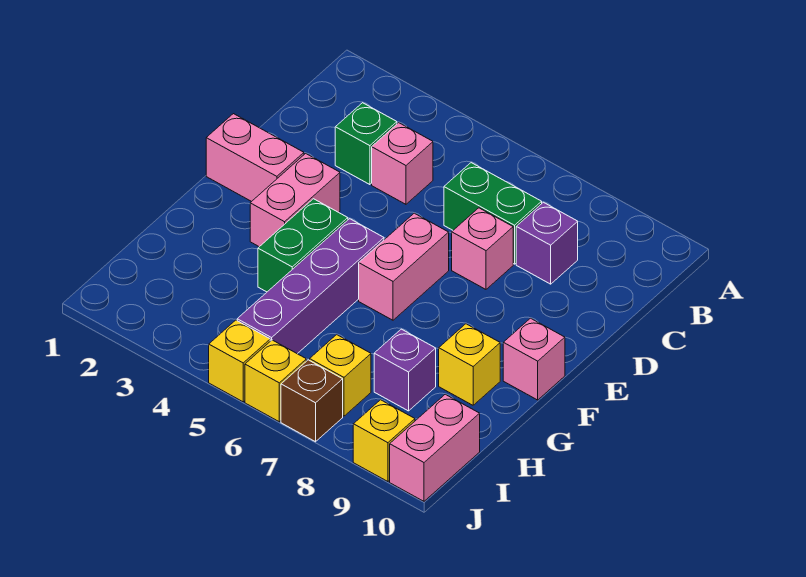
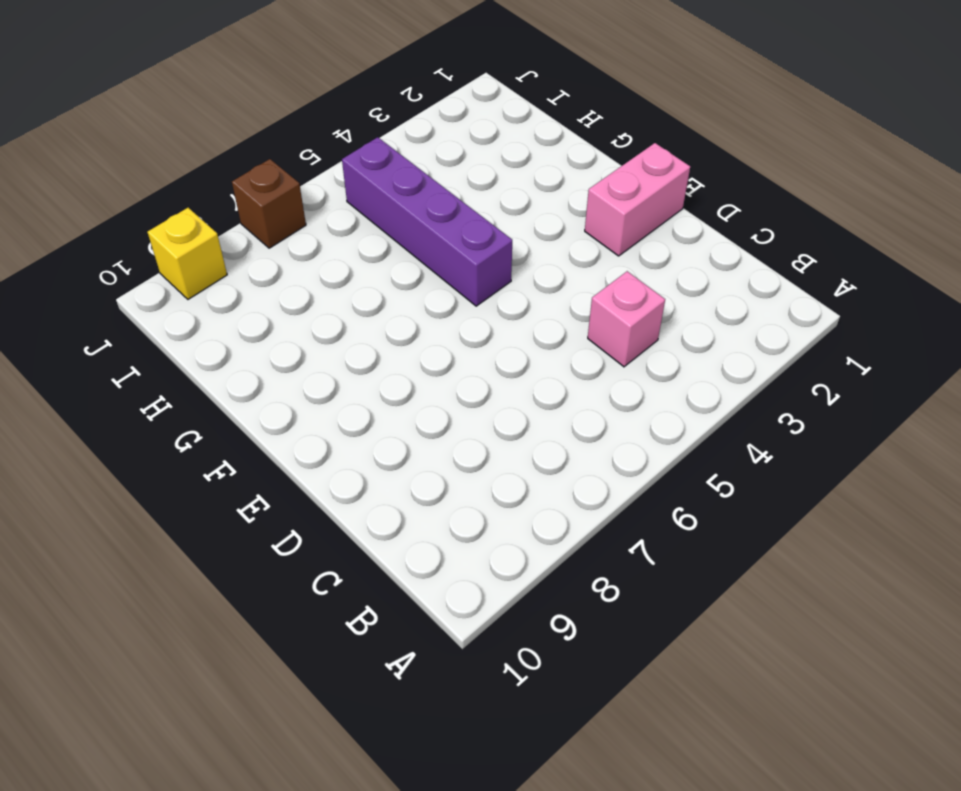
none -> green 1x1 brick [335,103,397,185]
none -> green 1x2 brick [444,163,542,264]
none -> purple 1x1 brick [516,202,578,284]

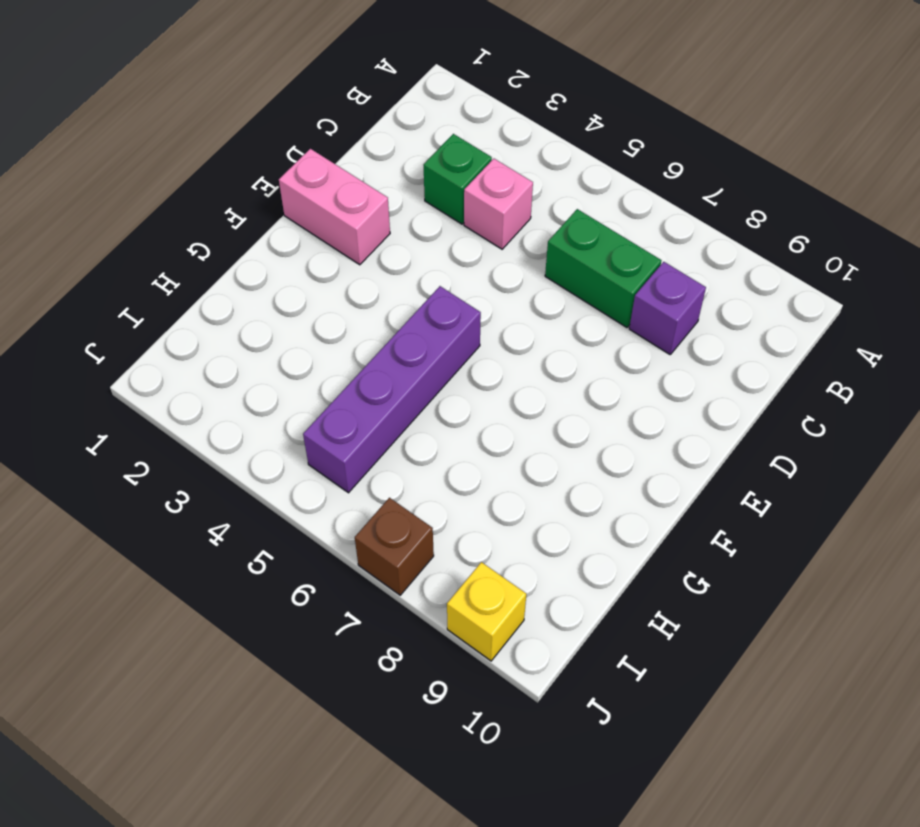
none -> pink 1x1 brick [452,208,513,289]
none -> pink 1x2 brick [250,153,340,247]
none -> pink 1x2 brick [359,213,449,320]

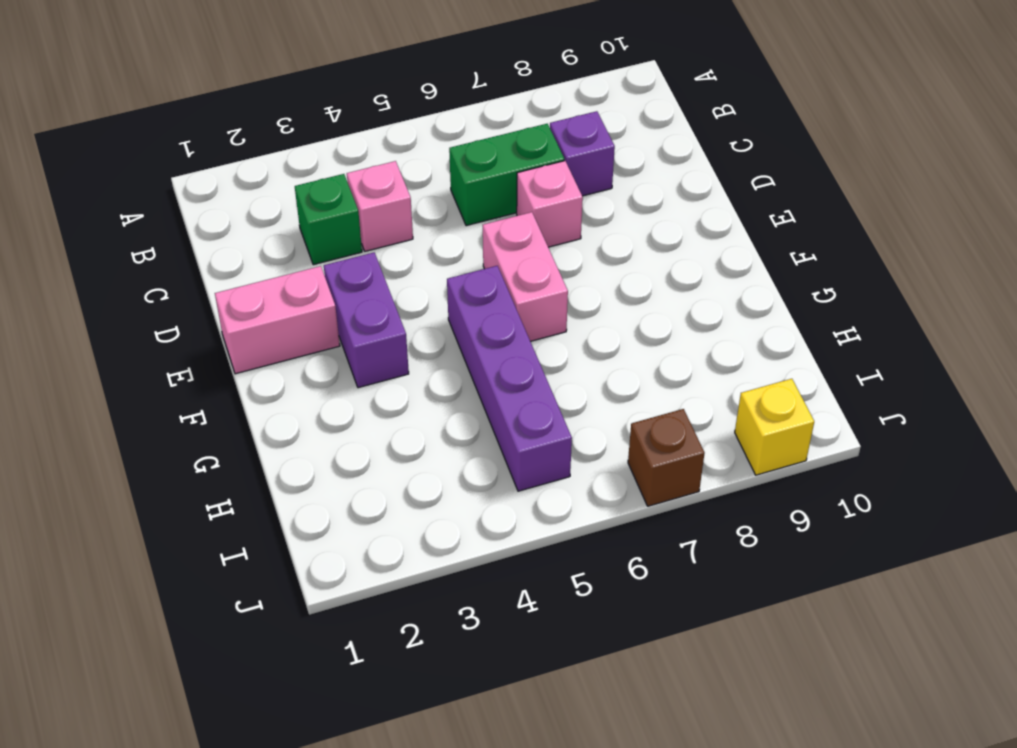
purple 1x2 brick [324,253,409,388] -> pink 1x2 brick [250,153,340,247]
none -> green 1x2 brick [258,199,348,292]
none -> pink 1x1 brick [503,318,565,400]
none -> yellow 1x1 brick [439,324,500,405]

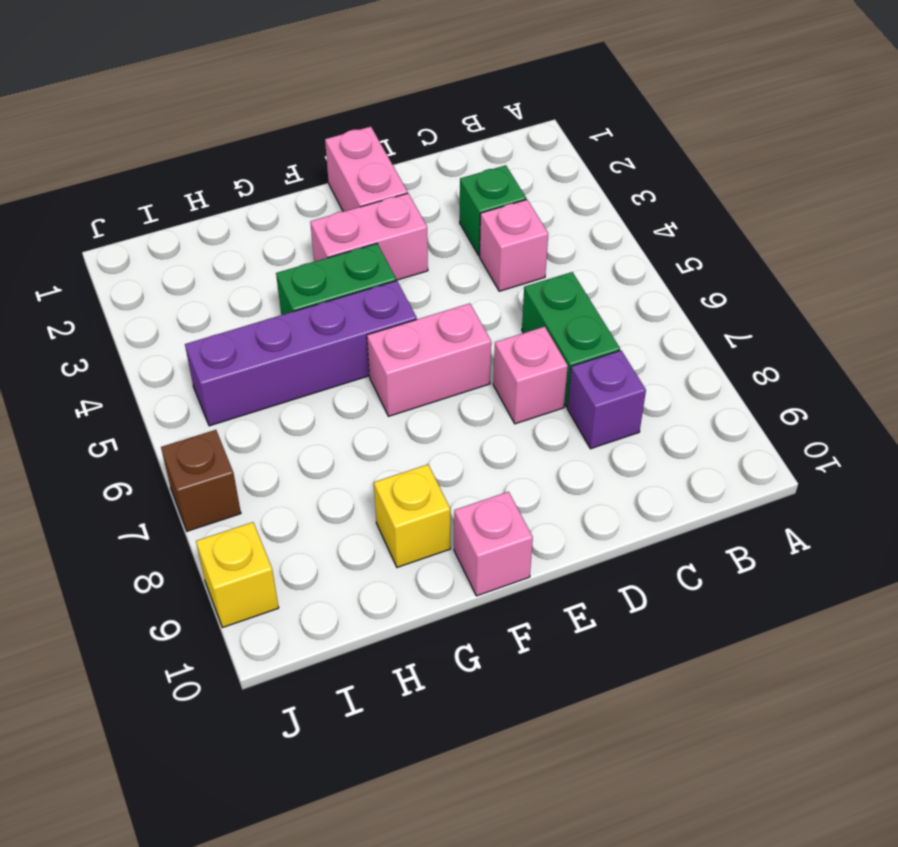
none -> purple 1x1 brick [374,329,436,411]
none -> yellow 1x1 brick [310,335,371,416]
none -> pink 1x2 brick [390,394,480,501]

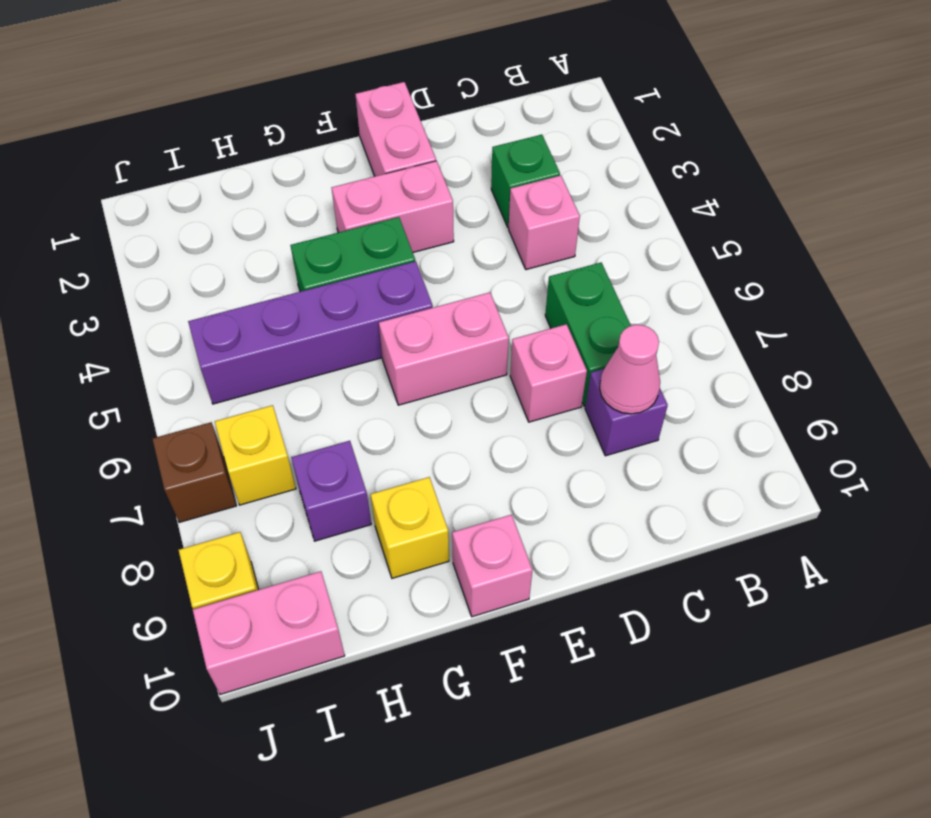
pink 1x1 cone [600,325,660,414] -> none
none -> yellow 1x1 brick [209,320,270,402]
none -> yellow 1x1 brick [245,340,306,422]

